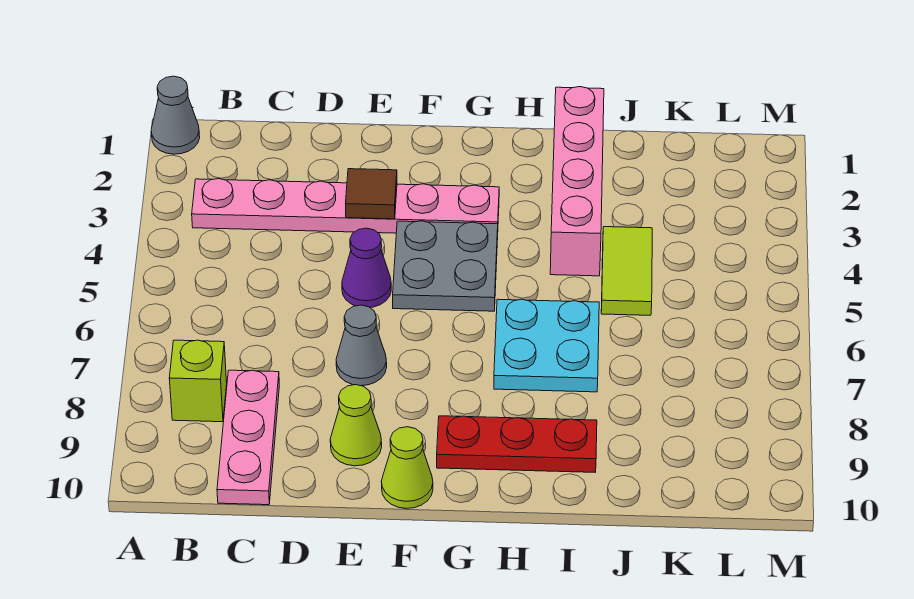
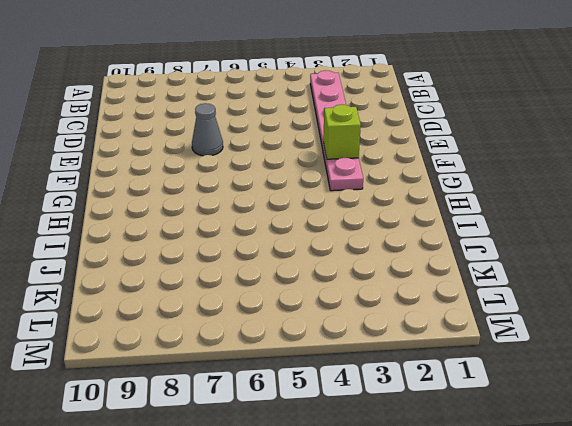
lime 1x1 brick [323,104,361,159] -> lime 1x1 brick moved to [169,340,227,422]
none -> grey 1x1 cone [151,76,200,154]
none -> pink 1x3 plate [217,370,279,505]
none -> purple 1x1 cone [342,228,391,307]

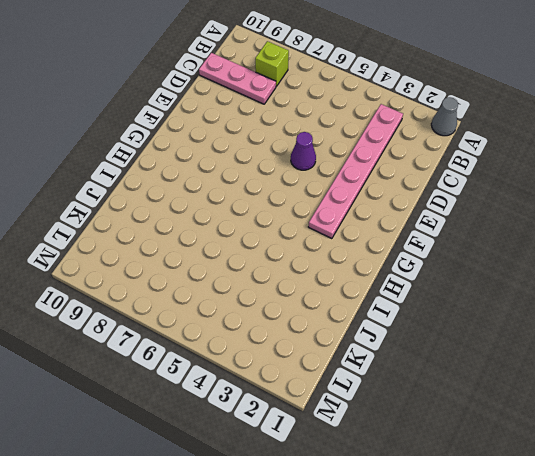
none -> grey 1x1 cone [336,305,387,386]
none -> lime 1x1 cone [330,385,382,466]
none -> grey 2x2 plate [393,221,498,311]

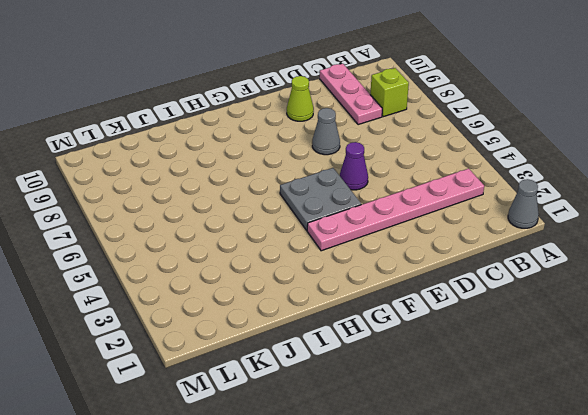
none -> lime 1x1 cone [381,427,433,508]
none -> red 1x3 plate [437,416,597,472]
none -> cyan 2x2 plate [494,299,599,392]

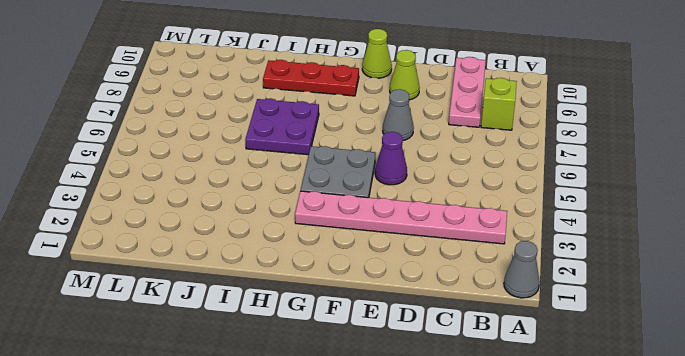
purple 2x2 plate [245,98,319,155] -> cyan 2x2 plate [494,299,599,392]
none -> pink 1x4 brick [550,87,604,276]
none -> lime 1x2 tile [601,227,652,315]
none -> brown 1x1 tile [346,169,397,219]

